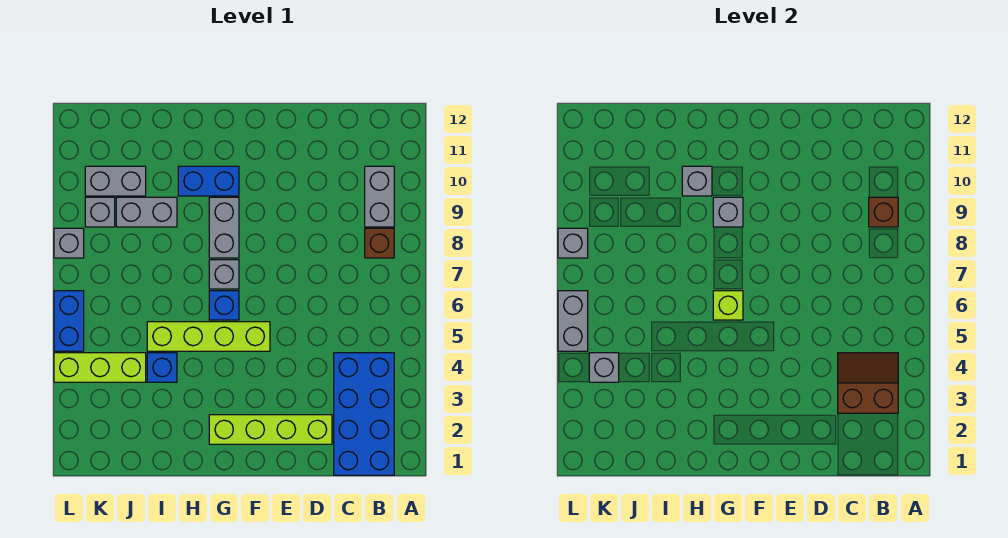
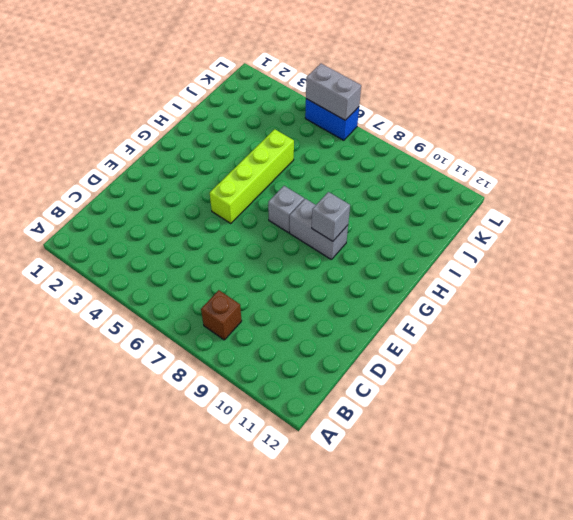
none -> blue 2x4 brick [334,353,394,475]
none -> grey 1x2 brick [365,166,394,227]
none -> lime 1x4 brick [209,415,332,444]

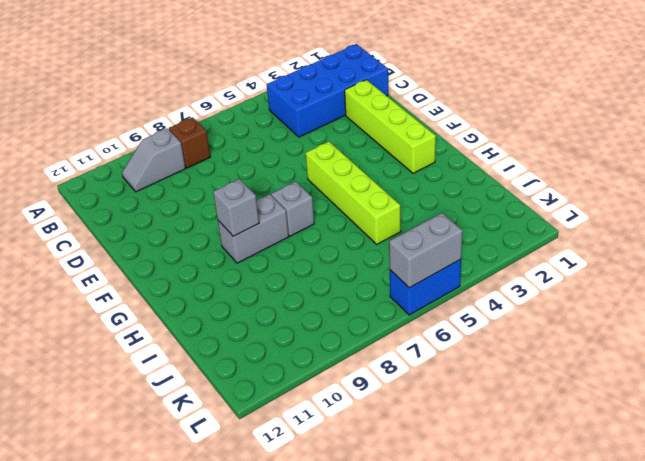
grey 1x2 slope [122,128,186,192] -> grey 1x2 brick [365,166,394,227]
none -> blue 1x1 brick [209,291,239,320]
none -> blue 1x2 brick [178,166,239,196]
none -> blue 1x1 brick [147,353,177,382]

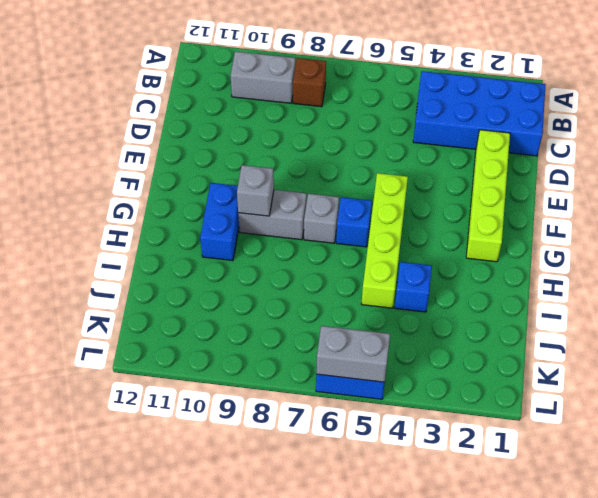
none -> grey 1x2 brick [116,197,177,227]
none -> lime 1x3 brick [54,353,146,382]
none -> grey 1x2 brick [85,166,146,196]

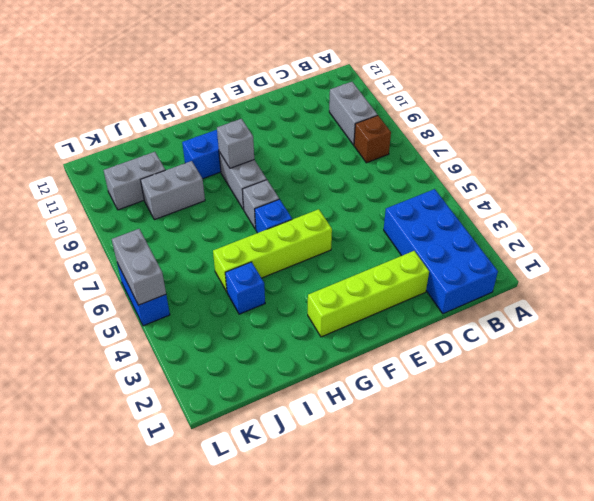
none -> lime 1x3 brick [54,353,146,382]
none -> grey 1x1 brick [85,197,115,227]
none -> grey 1x1 brick [54,228,84,258]

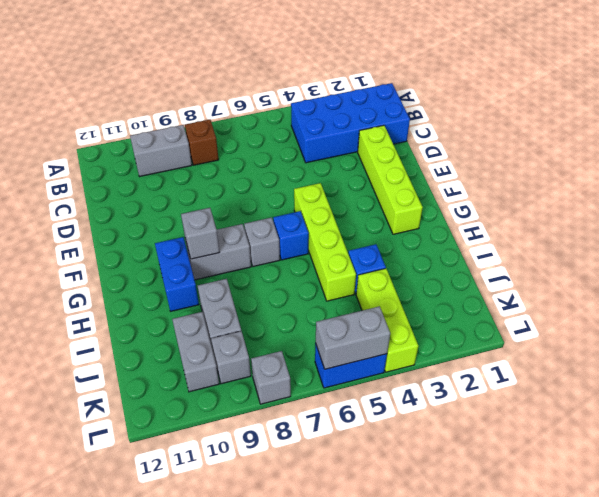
none -> brown 2x2 slope [838,353,898,413]
none -> brown 1x1 brick [869,197,898,227]
none -> lime 1x1 brick [713,291,743,320]

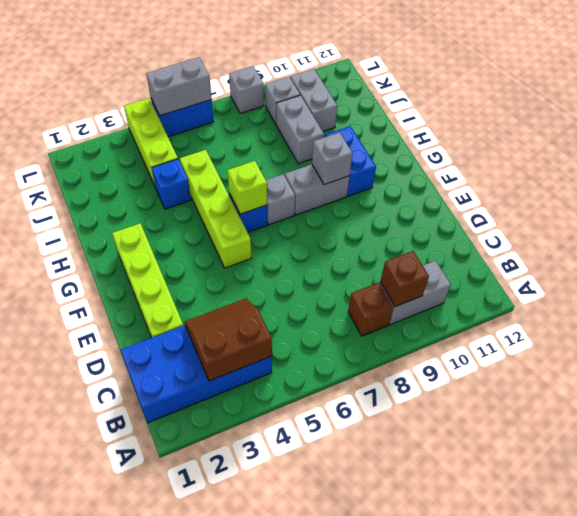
brown 2x2 slope [185,298,272,381] -> brown 2x2 slope turned to [838,353,898,413]
none -> grey 1x1 brick [682,166,712,196]
none -> grey 1x1 brick [589,353,619,382]
none -> grey 1x1 brick [558,228,588,258]

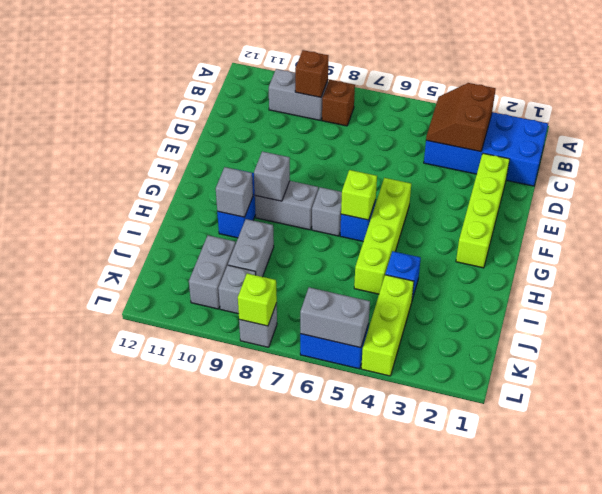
lime 1x1 brick [238,273,277,326] -> grey 1x1 brick [558,228,588,258]
none -> grey 1x1 brick [589,353,619,382]

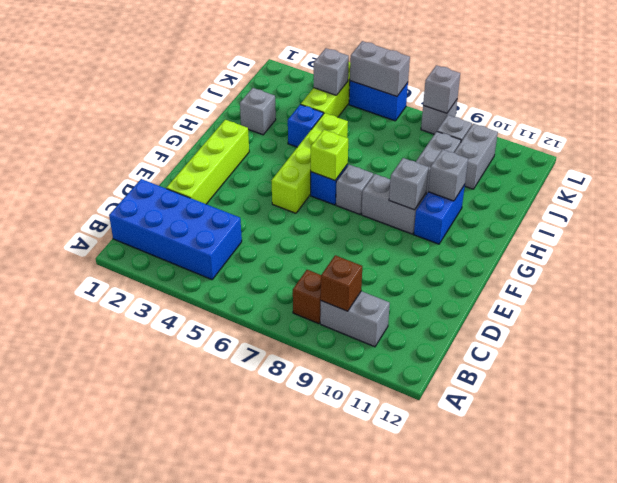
grey 1x1 brick [240,88,276,135] -> none
none -> brown 2x2 slope [838,353,898,413]

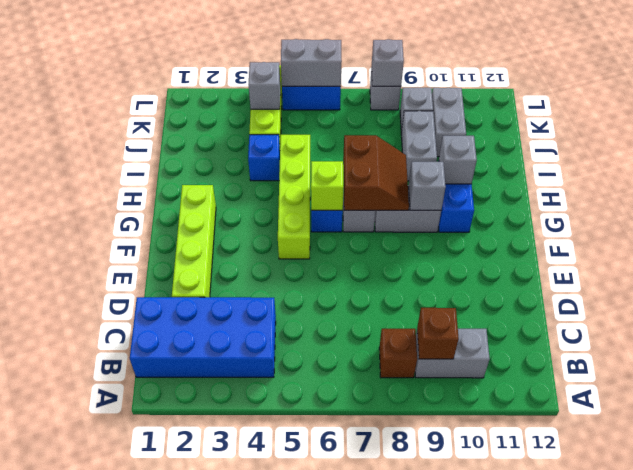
brown 2x2 slope [343,135,409,211] -> brown 2x2 slope moved to [838,353,898,413]

